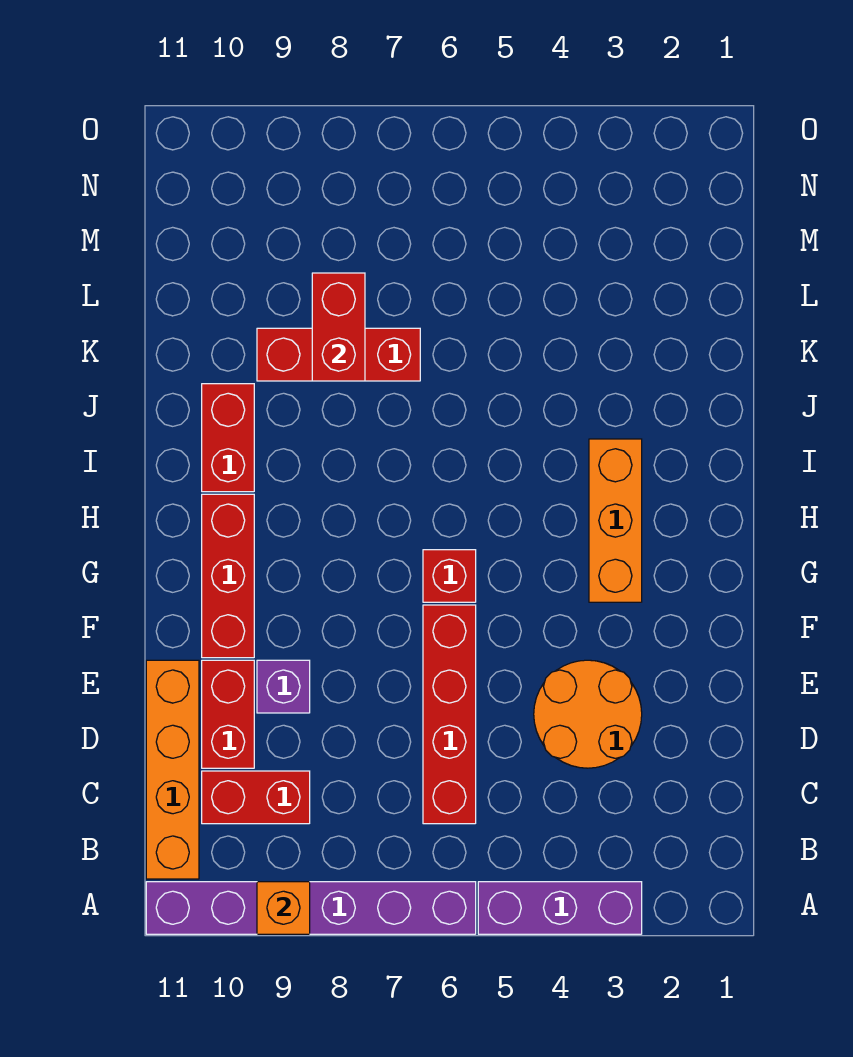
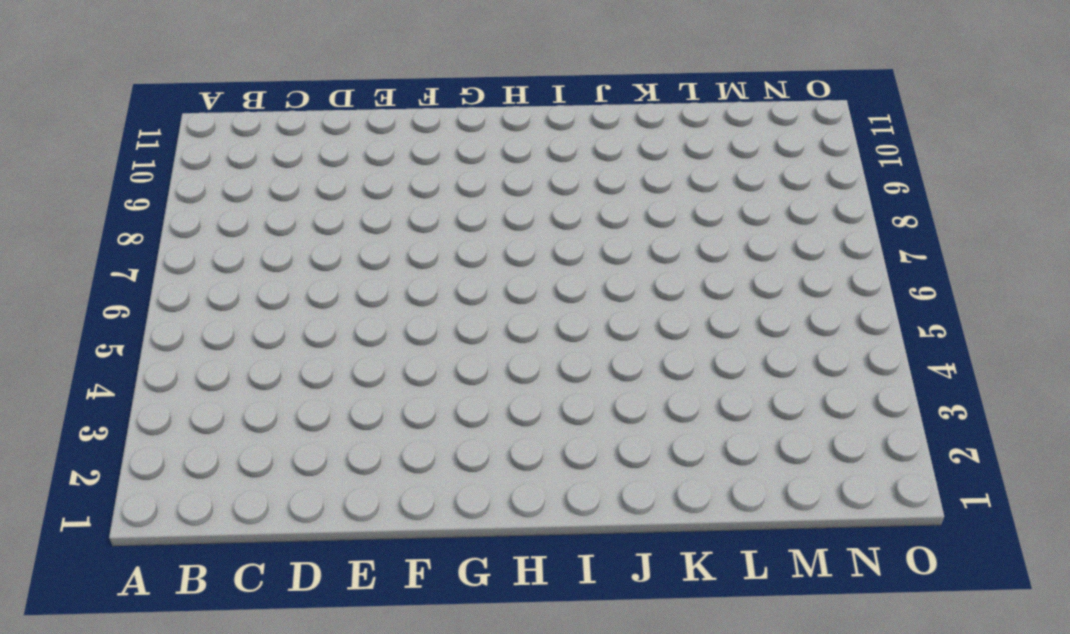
none -> purple 1x3 brick [478,882,642,934]
none -> purple 1x6 brick [146,882,476,934]
none -> orange 1x4 brick [146,660,199,879]

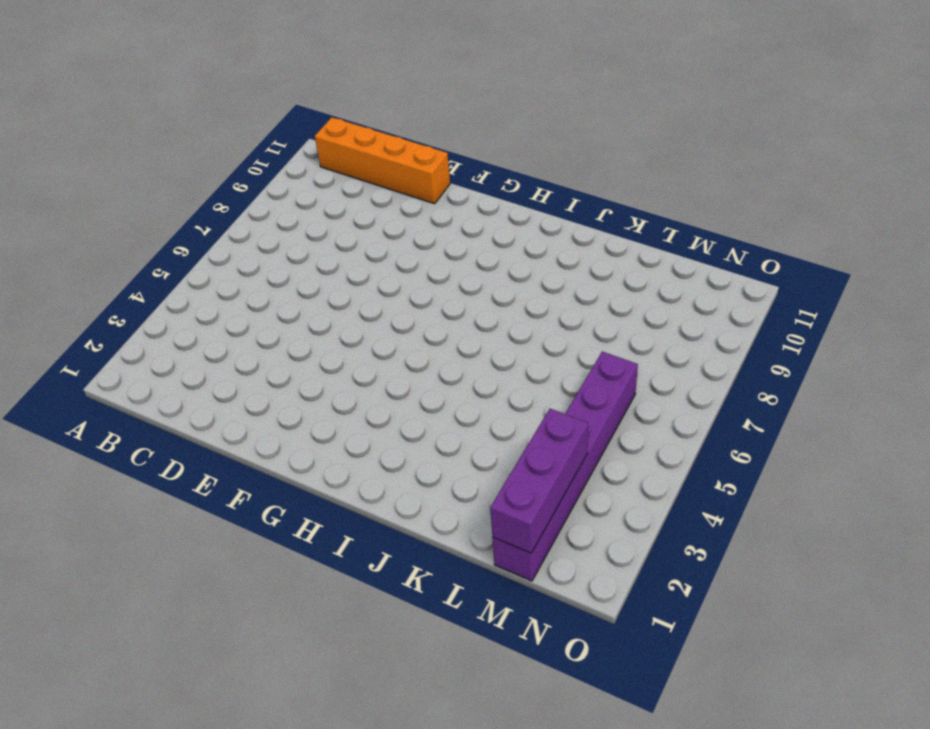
purple 1x6 brick [492,352,638,581] -> purple 1x6 brick moved to [146,882,476,934]
purple 1x3 brick [490,409,588,553] -> purple 1x3 brick moved to [478,882,642,934]
none -> red 1x4 brick [423,605,476,824]
none -> red 1x2 brick [202,771,310,824]
none -> orange 2x2 round brick [534,660,642,768]

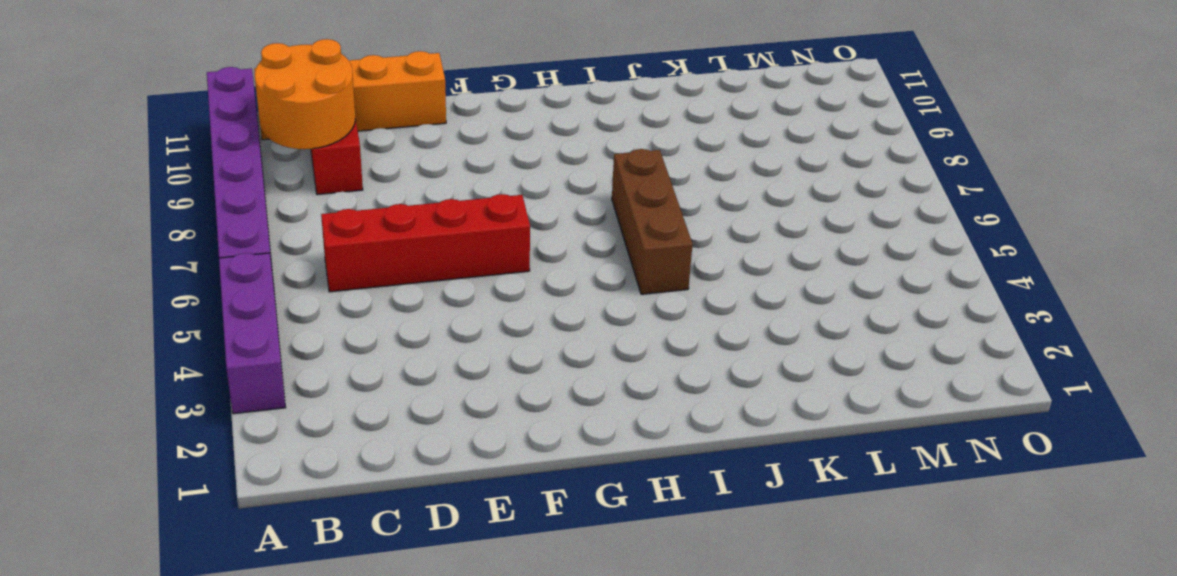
orange 2x2 round brick [255,39,355,149] -> orange 2x2 round brick moved to [534,660,642,768]
brown 1x3 brick [612,149,693,294] -> none
none -> red 1x2 brick [202,660,254,768]
none -> purple 1x1 brick [257,660,310,713]
none -> red 1x3 brick [202,494,254,658]

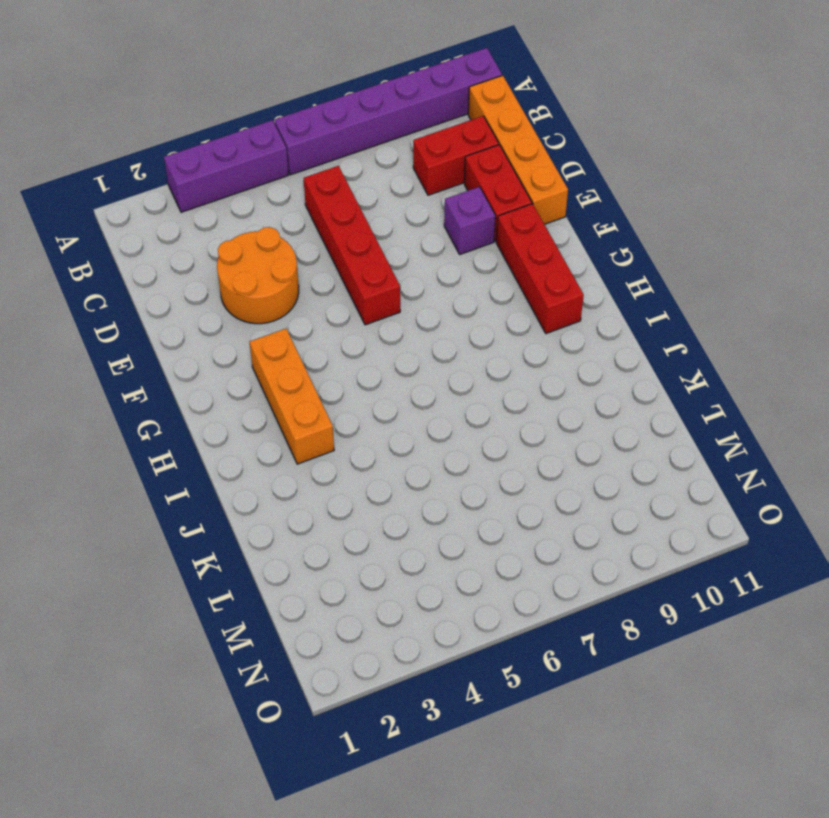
none -> red 1x1 brick [423,550,476,602]
none -> red 1x2 brick [202,384,254,492]
none -> red 1x3 brick [257,328,420,381]

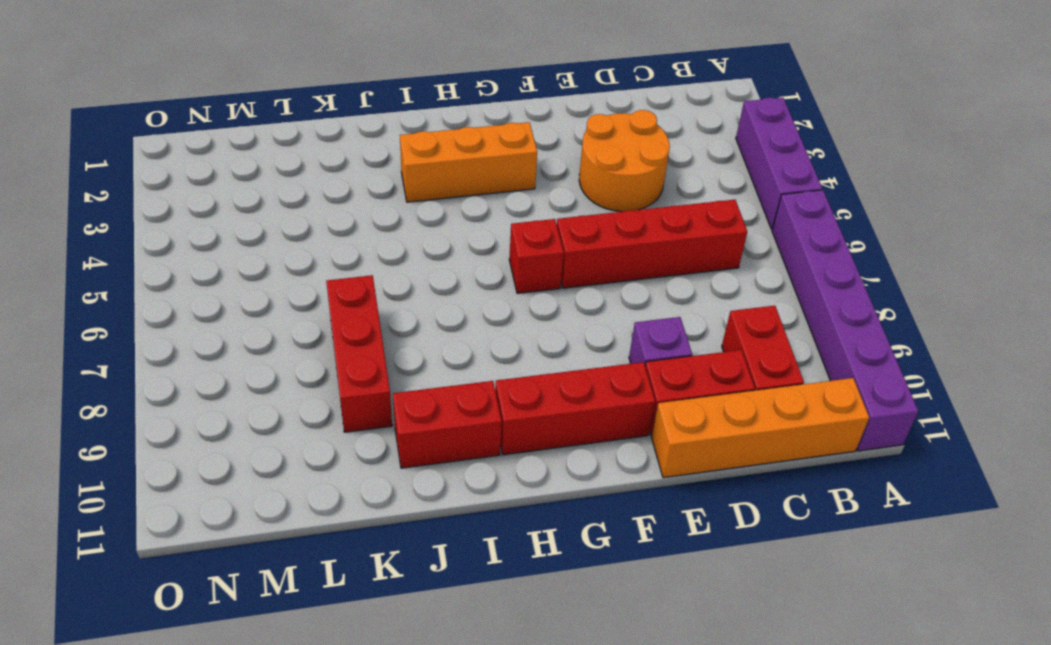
none -> orange 1x1 brick [257,882,310,934]
none -> red 1x2 brick [312,273,365,381]

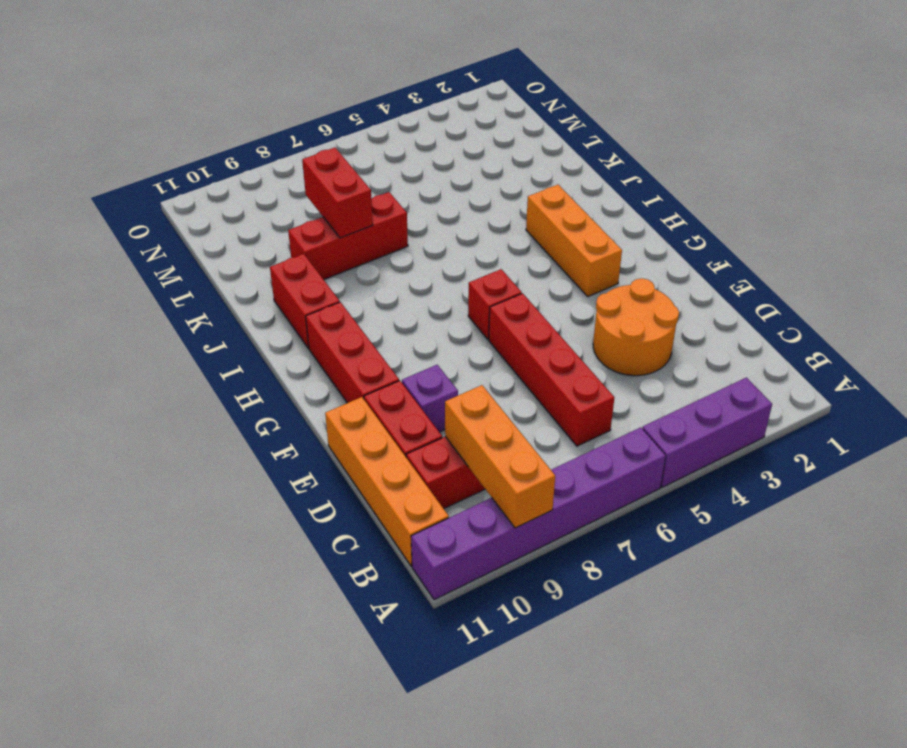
orange 1x3 brick [445,385,555,528] -> orange 1x1 brick [257,882,310,934]

